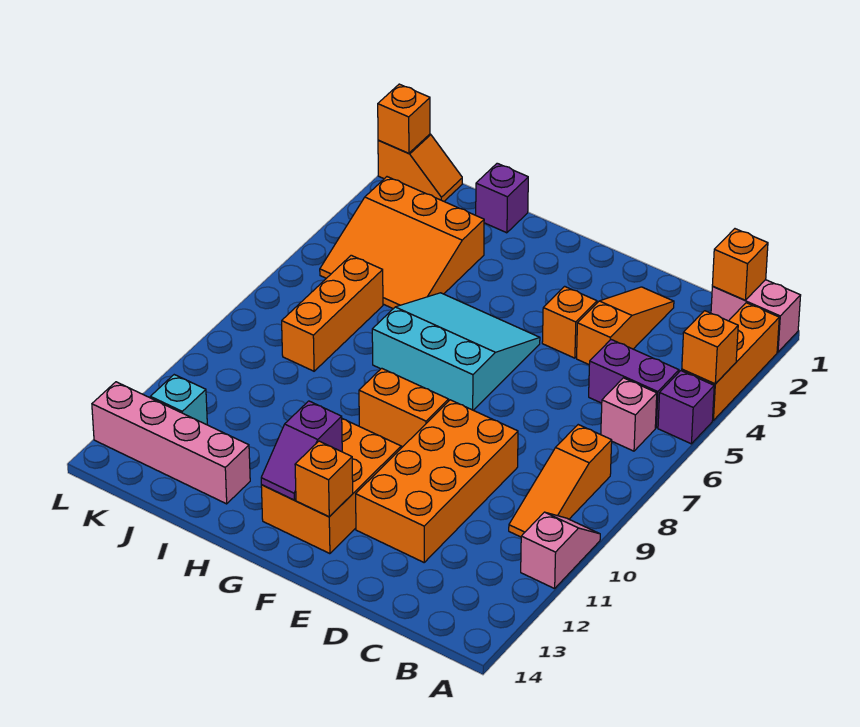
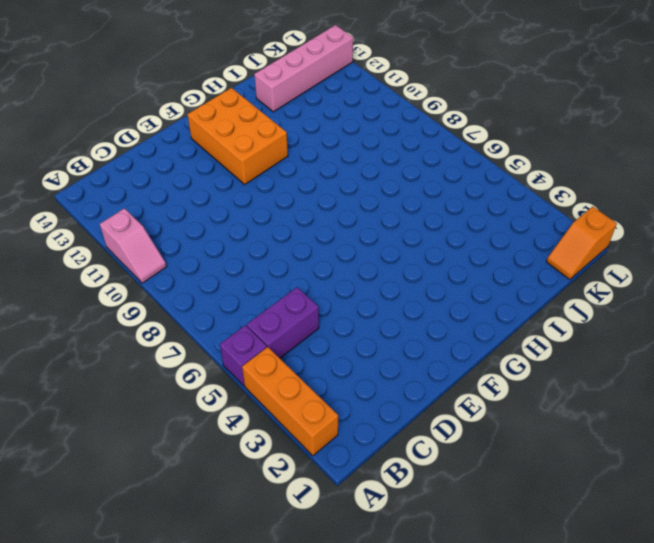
none -> pink 1x2 brick [711,280,801,352]
none -> pink 1x1 brick [601,378,657,451]
none -> orange 1x3 slope [509,425,612,537]

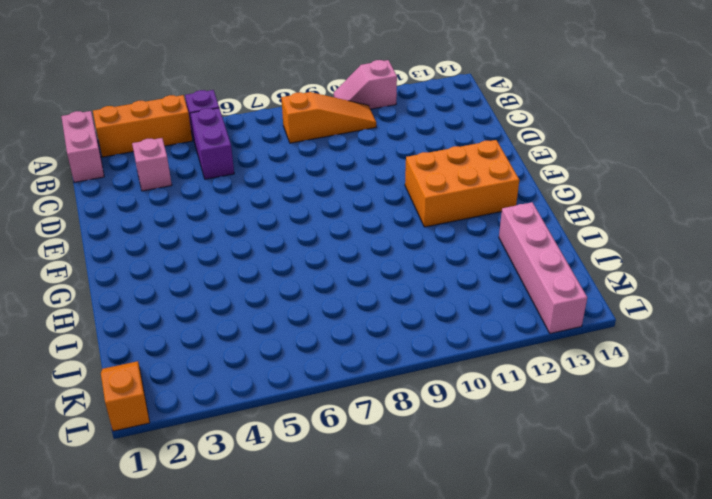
pink 1x1 brick [132,138,172,191] -> pink 1x1 brick moved to [601,378,657,451]
none -> orange 1x3 slope [577,287,674,364]
none -> orange 2x4 brick [356,400,518,562]
none -> orange 1x1 brick [542,286,597,358]

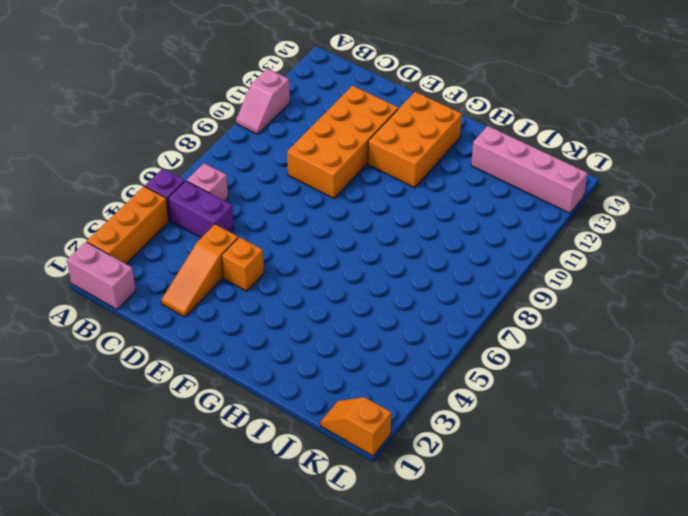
none -> orange 1x3 slope [509,425,612,537]
none -> cyan 3x3 slope [372,293,540,410]
none -> orange 1x2 brick [359,368,449,447]

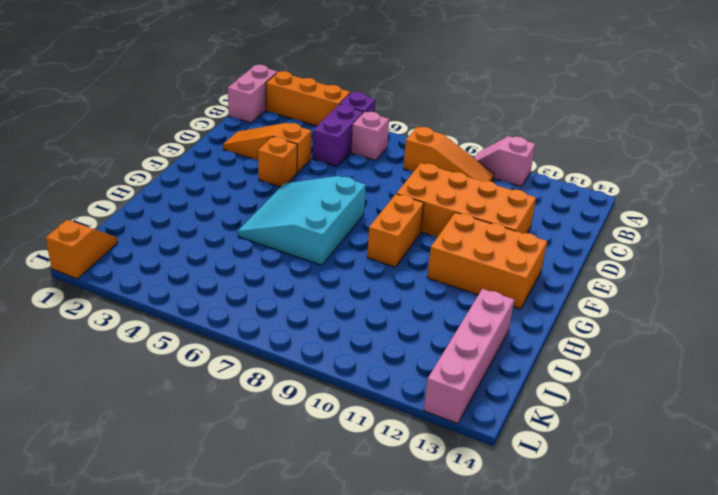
none -> purple 1x1 brick [476,163,528,233]
none -> orange 3x3 slope [320,177,484,309]
none -> orange 1x3 brick [282,255,383,371]

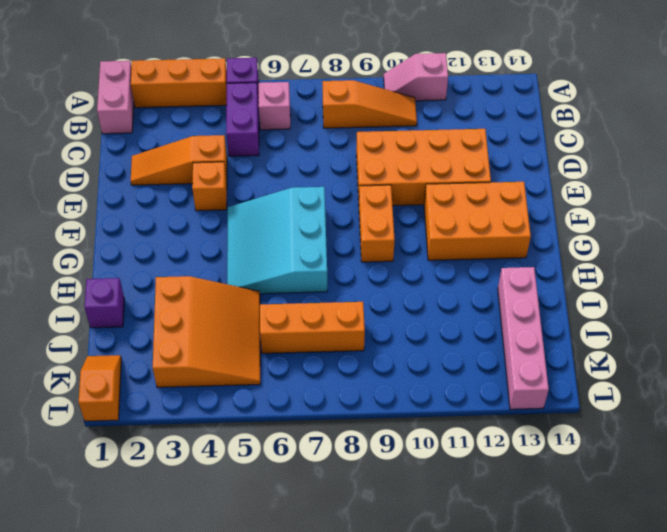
none -> cyan 1x1 brick [150,375,207,425]
none -> orange 1x1 brick [682,311,738,384]
none -> orange 1x1 brick [712,229,768,300]

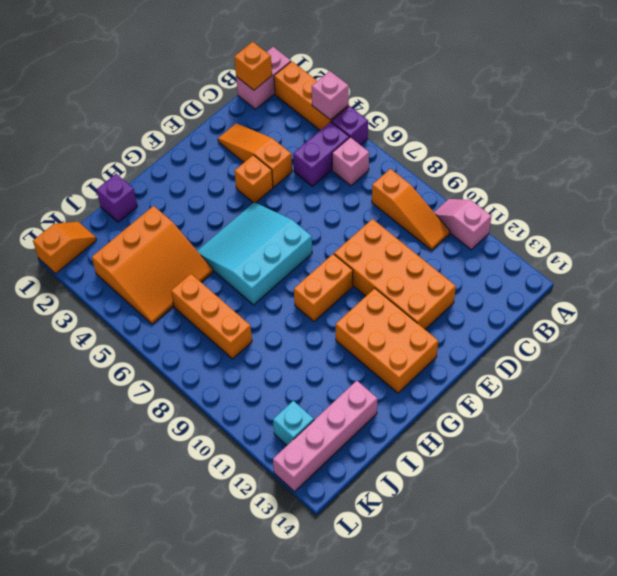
pink 1x1 brick [312,71,349,120] -> orange 1x1 brick [682,311,738,384]
none -> orange 1x1 brick [295,441,353,517]
none -> purple 1x2 slope [261,401,342,500]
none -> orange 1x1 brick [378,84,430,153]

